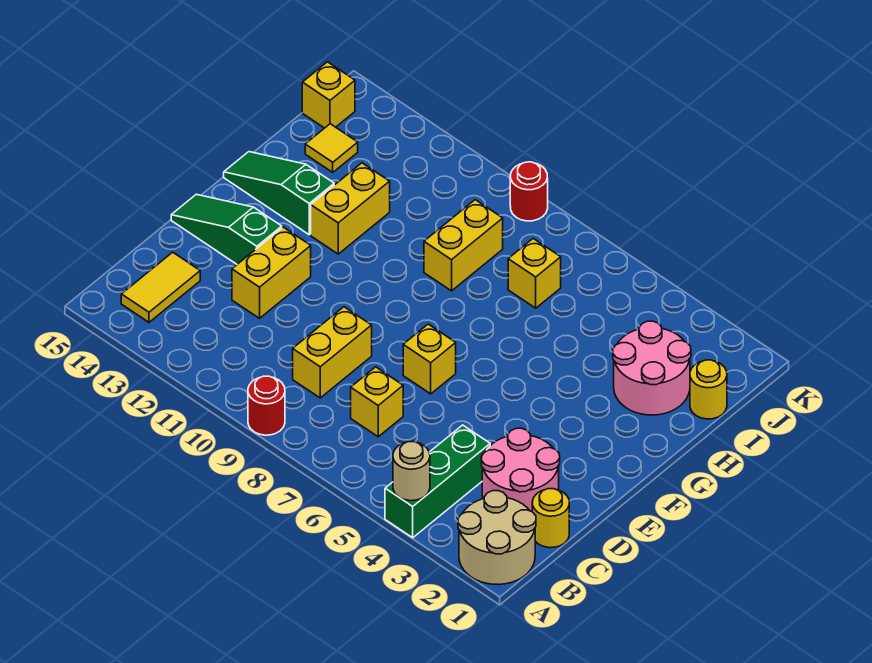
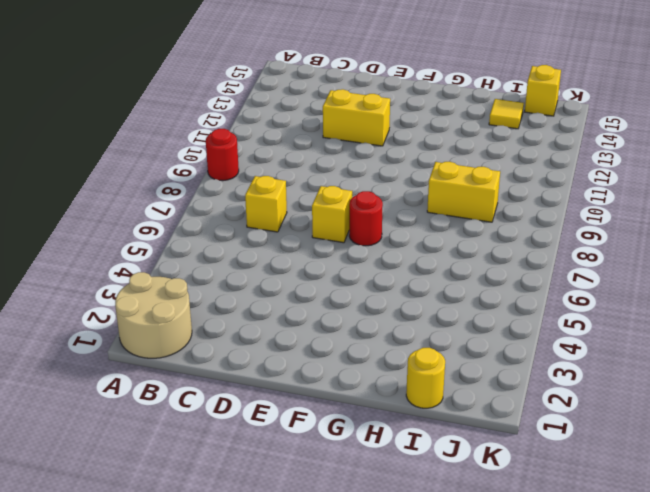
red 1x1 round brick [349,191,383,246] -> red 1x1 round brick moved to [510,162,548,221]
none -> green 1x3 brick [385,425,490,538]
none -> yellow 1x2 tile [121,252,200,322]
none -> yellow 1x1 round brick [532,489,569,548]

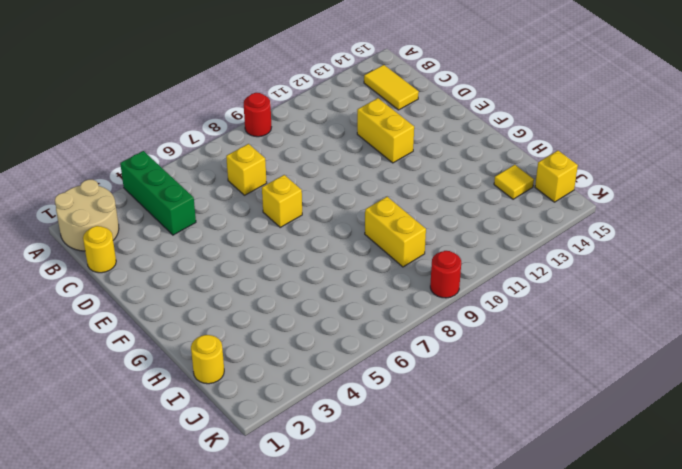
none -> pink 2x2 round brick [481,428,560,512]
none -> yellow 1x2 brick [293,307,372,398]
none -> green 1x3 slope [171,194,282,264]

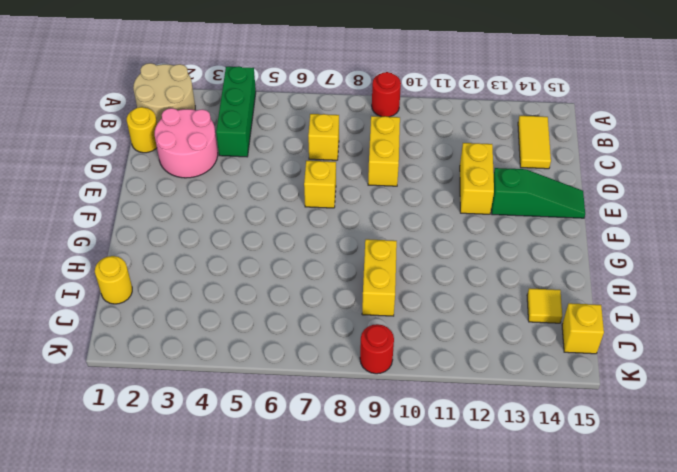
none -> yellow 1x2 brick [311,163,390,254]
none -> green 1x3 slope [224,152,334,235]
none -> pink 2x2 round brick [613,321,691,415]

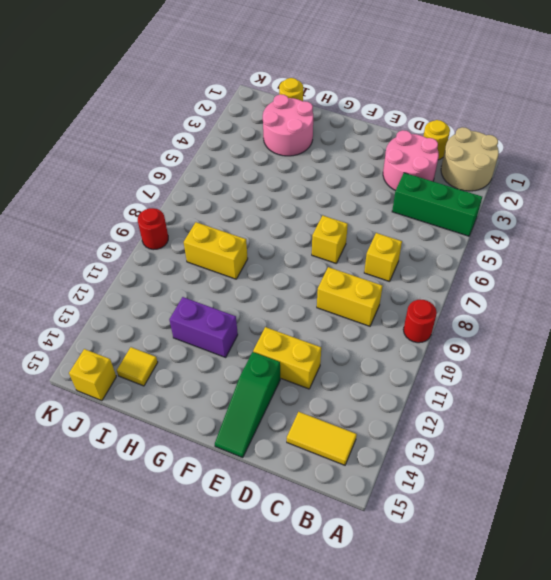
purple 1x2 brick [169,297,238,357] -> yellow 1x2 brick [311,163,390,254]
none -> green 1x3 slope [224,152,334,235]
none -> yellow 1x1 brick [508,239,561,308]
none -> tan 1x1 round brick [393,442,430,501]

